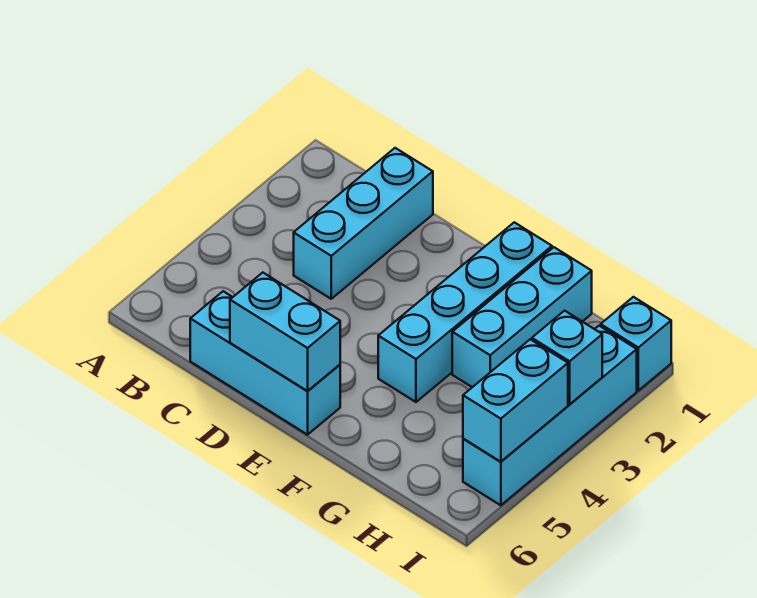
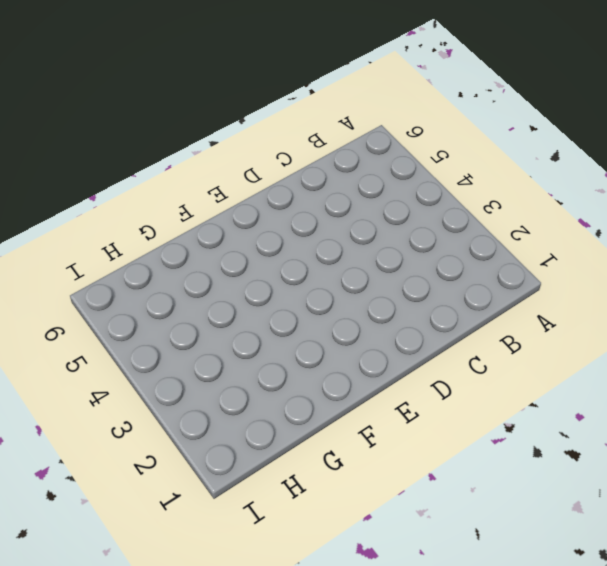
none -> cyan 1x3 brick [294,148,433,299]
none -> cyan 1x3 brick [190,291,340,435]

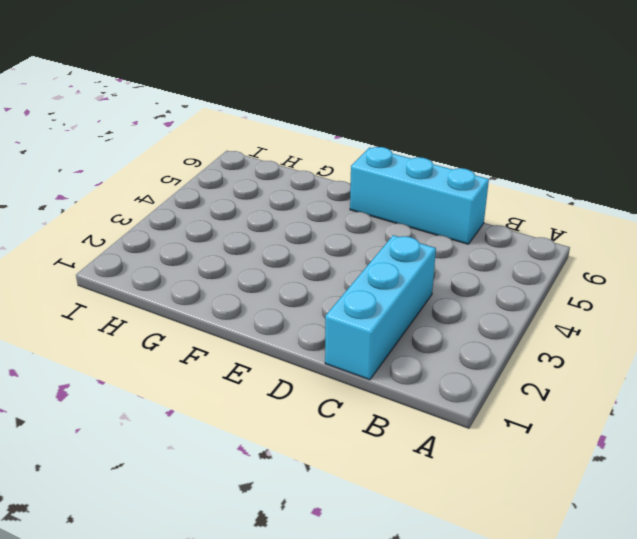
none -> cyan 1x4 brick [378,222,552,402]
none -> cyan 1x3 brick [452,247,592,387]

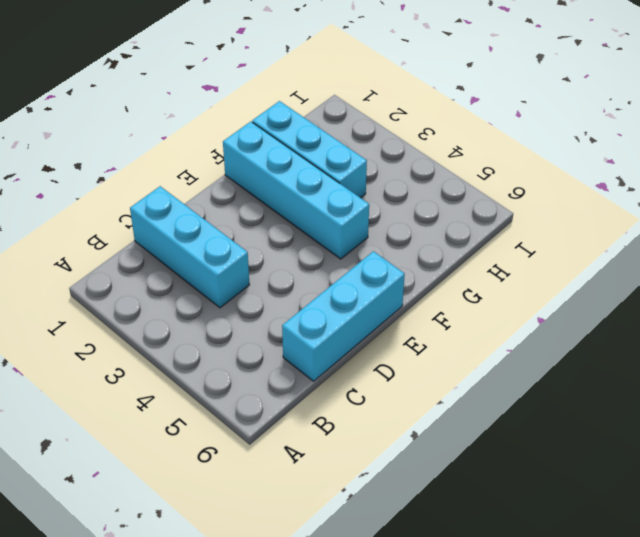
none -> cyan 1x1 brick [601,297,671,391]
none -> cyan 1x4 brick [463,326,637,505]

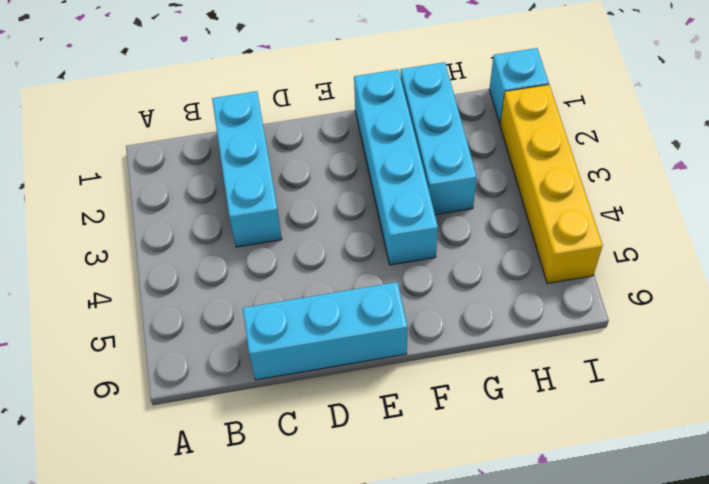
yellow 1x4 brick [500,85,603,283] -> cyan 1x4 brick [463,326,637,505]
none -> cyan 1x2 brick [230,273,340,391]
none -> cyan 1x1 brick [532,311,602,404]

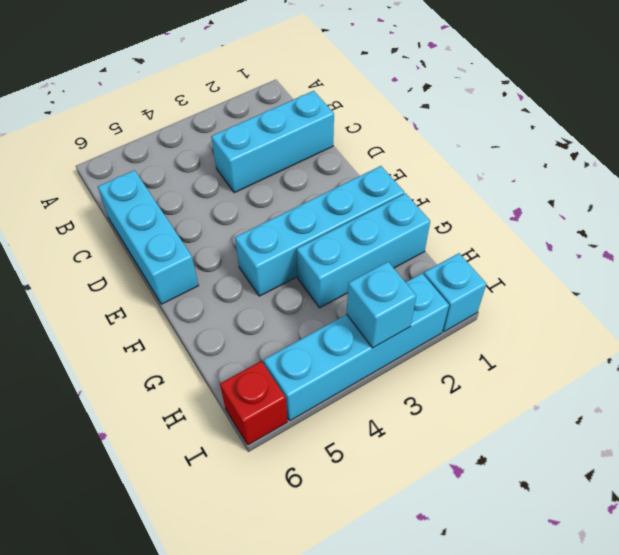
red 1x1 brick [220,361,288,445] -> none
none -> cyan 1x2 brick [230,273,340,391]
none -> cyan 1x2 brick [463,339,568,462]

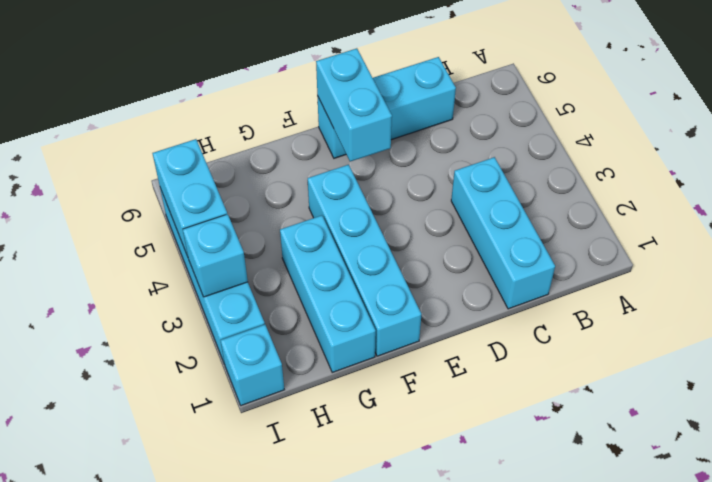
cyan 1x2 brick [316,48,392,162] -> cyan 1x2 brick turned to [230,273,340,391]

